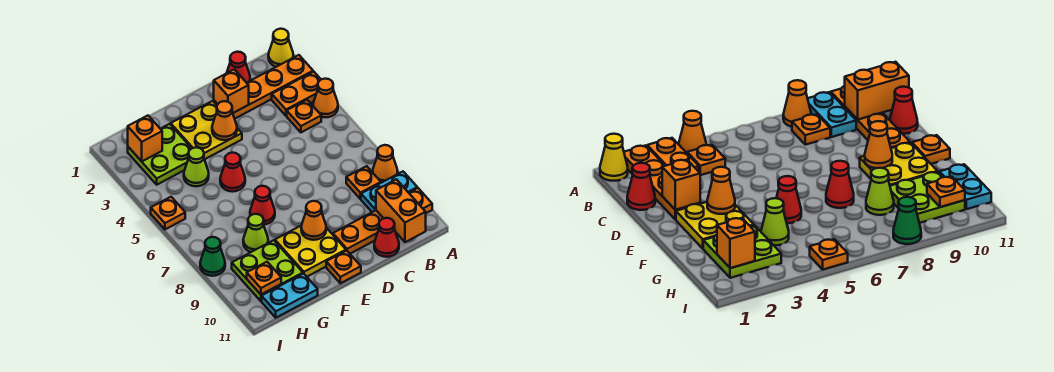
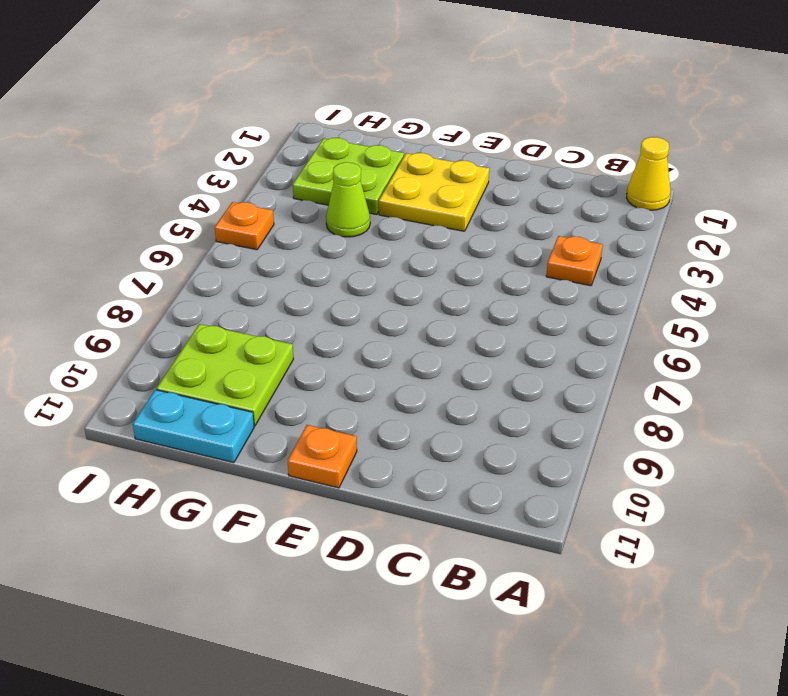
none -> orange 1x4 plate [214,55,313,119]
none -> orange 1x2 plate [272,72,321,116]
none -> orange 1x1 cone [313,79,338,117]

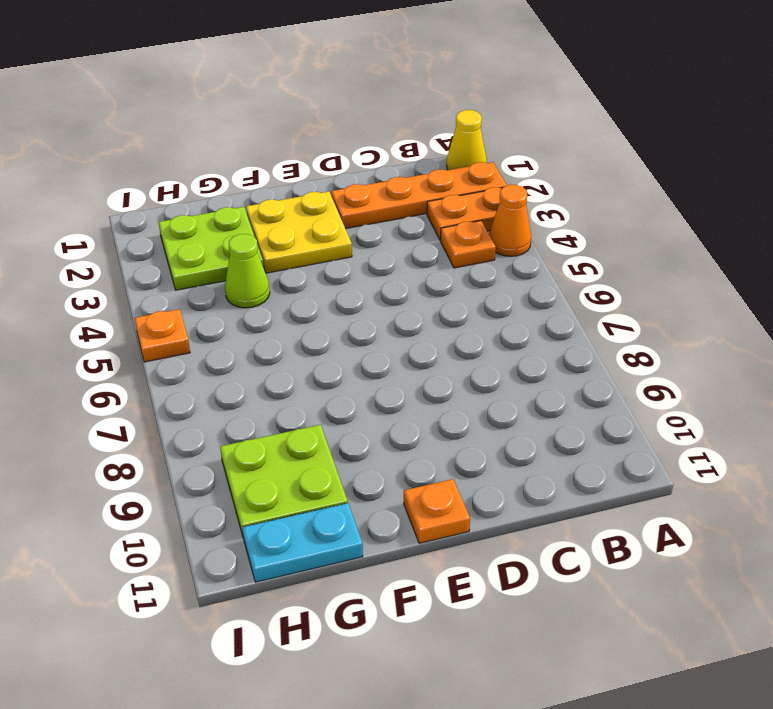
none -> orange 1x1 cone [373,145,398,183]
none -> cyan 1x2 plate [361,172,417,212]
none -> orange 1x4 plate [333,188,432,254]

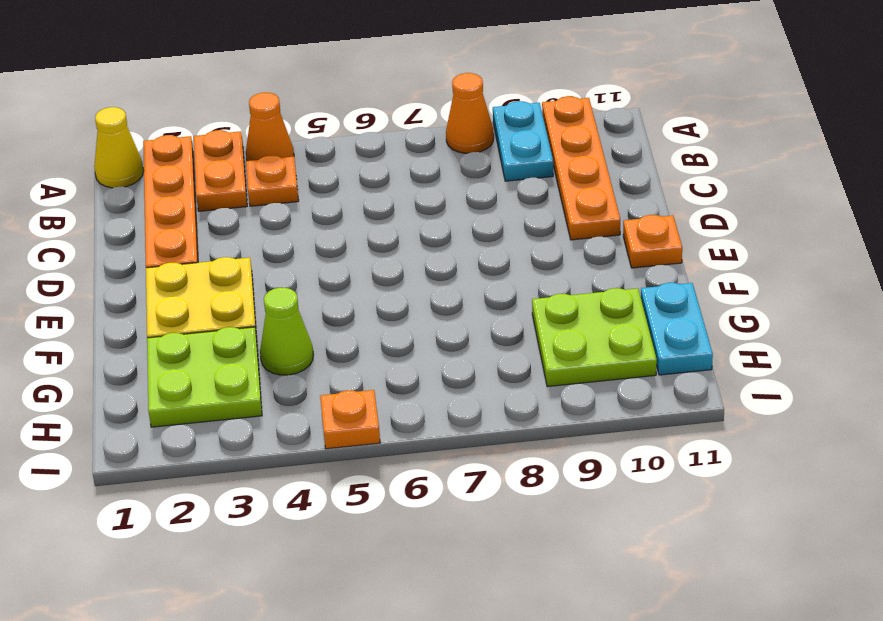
none -> orange 1x1 plate [346,166,381,199]
none -> red 1x1 cone [227,52,250,83]
none -> red 1x1 cone [374,218,399,257]

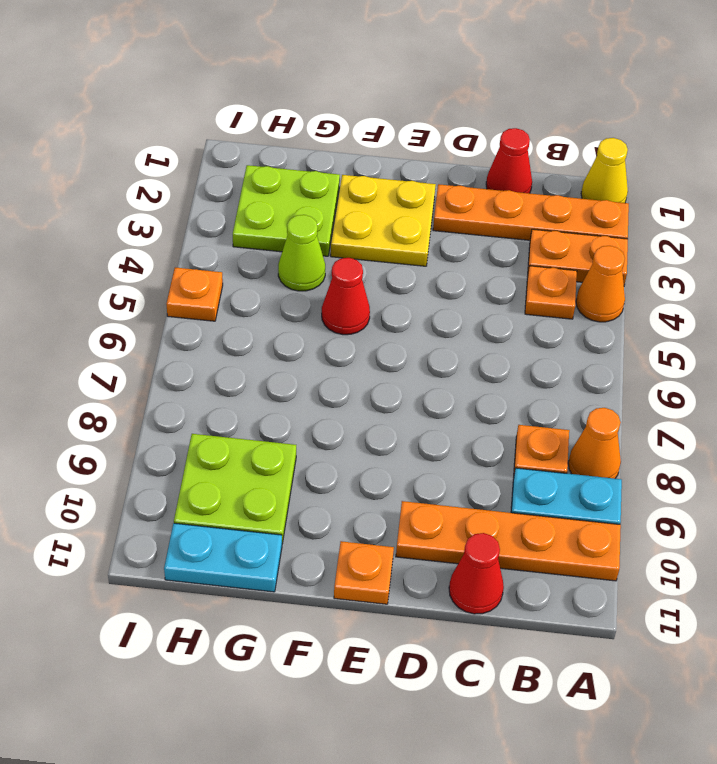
none -> yellow 2x2 plate [275,225,346,277]
none -> red 1x1 cone [250,186,275,225]
none -> lime 1x1 cone [243,214,268,252]

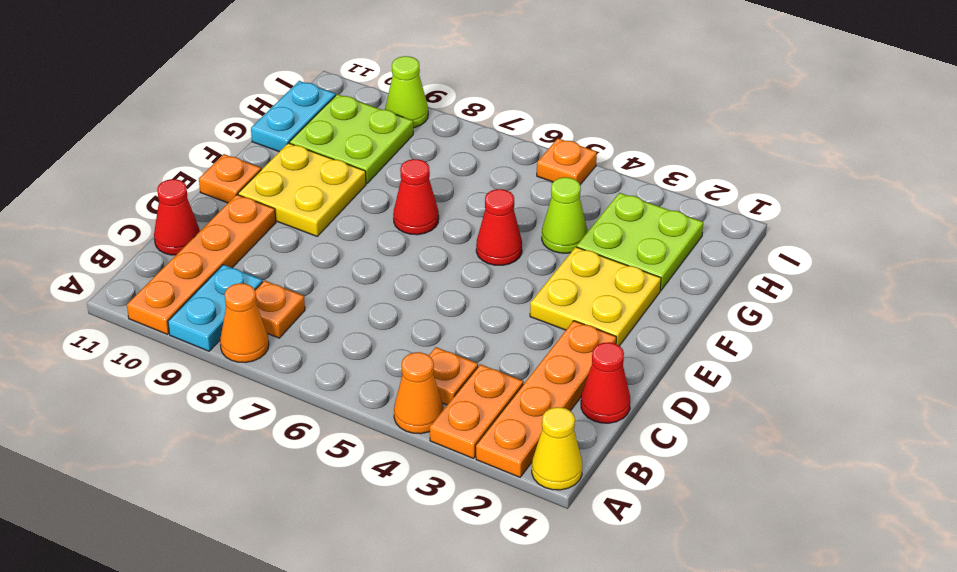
lime 1x1 cone [385,56,428,128] -> lime 1x1 cone moved to [243,214,268,252]
none -> green 1x1 cone [200,237,225,276]
none -> orange 1x2 brick [376,179,426,242]
none -> orange 1x1 brick [214,69,249,113]

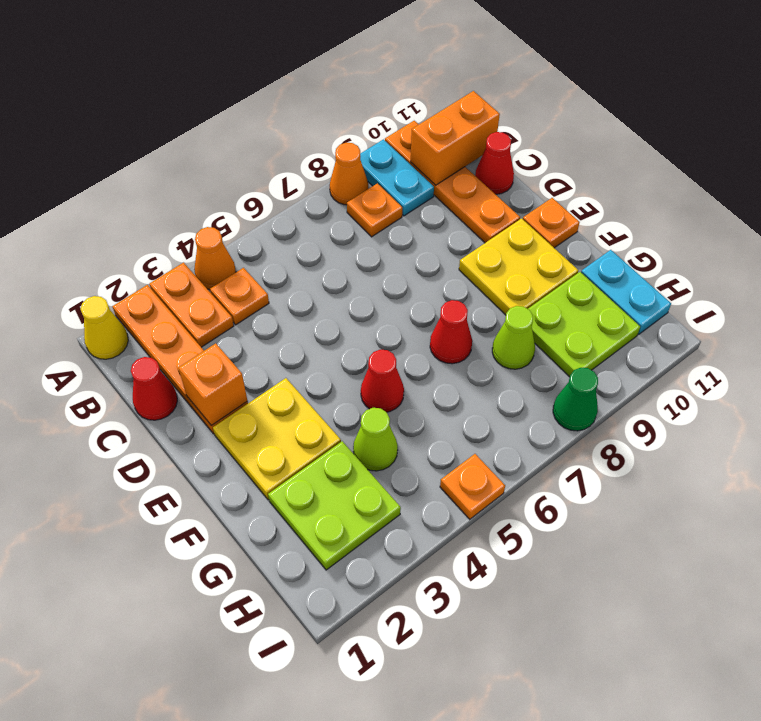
none -> orange 1x1 cone [212,101,237,140]
none -> orange 1x1 cone [301,201,326,240]
none -> orange 1x1 brick [128,116,162,161]

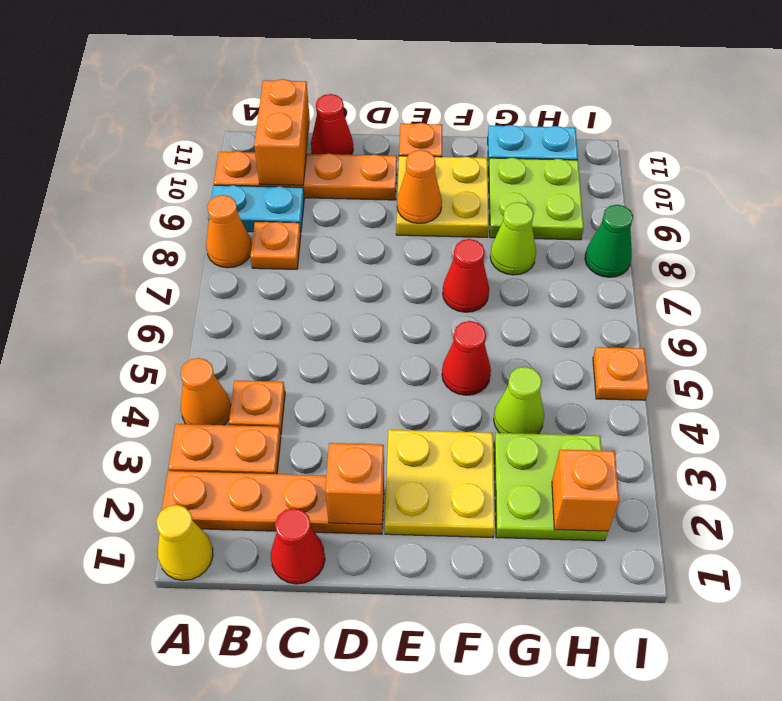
none -> orange 1x1 cone [212,101,237,140]
none -> orange 1x1 plate [247,262,281,294]

